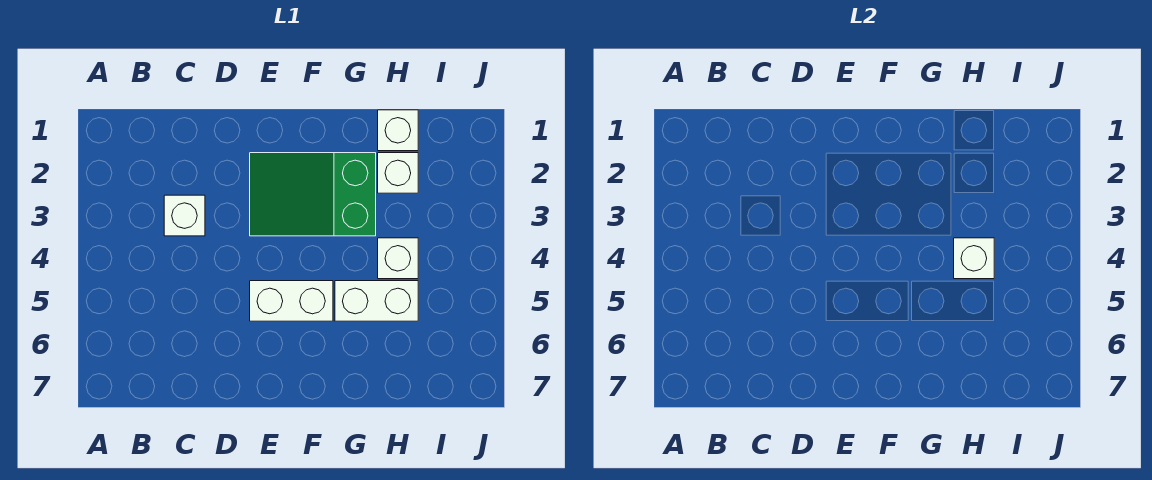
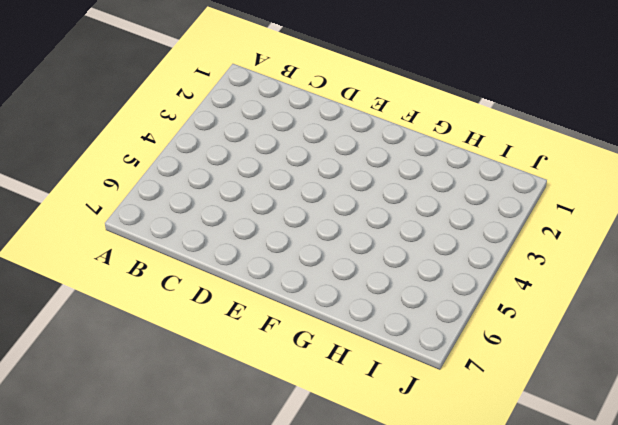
none -> white 1x1 brick [164,195,205,236]
none -> green 2x3 slope [250,153,376,236]

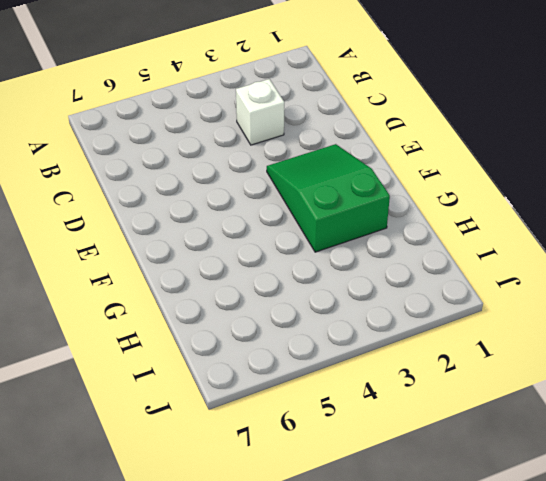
none -> white 1x2 brick [250,281,333,321]
none -> white 1x2 brick [335,281,418,321]

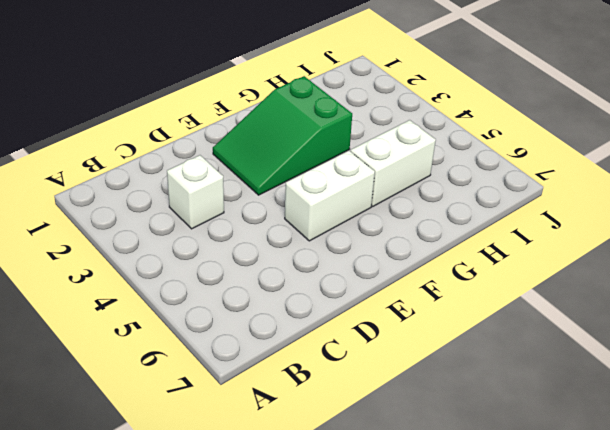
none -> white 1x1 brick [378,110,418,151]
none -> white 1x1 brick [378,153,418,193]

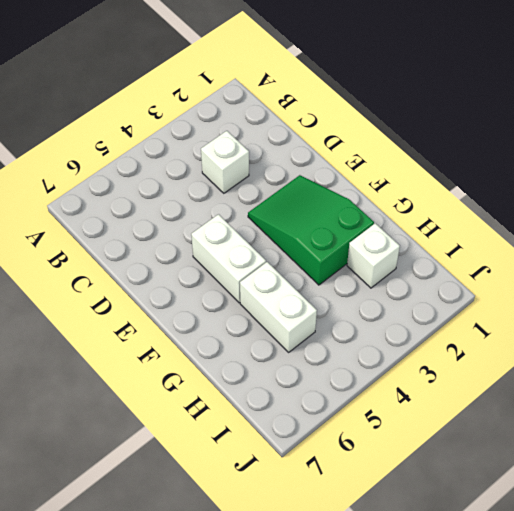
none -> white 1x1 brick [378,110,418,151]
none -> white 1x1 brick [378,238,418,279]

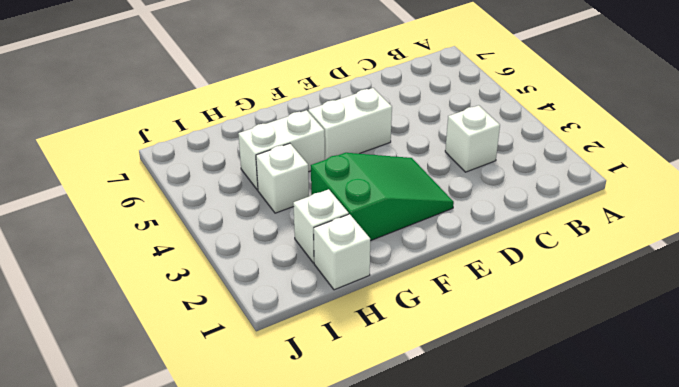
none -> white 1x1 brick [954,238,994,279]

